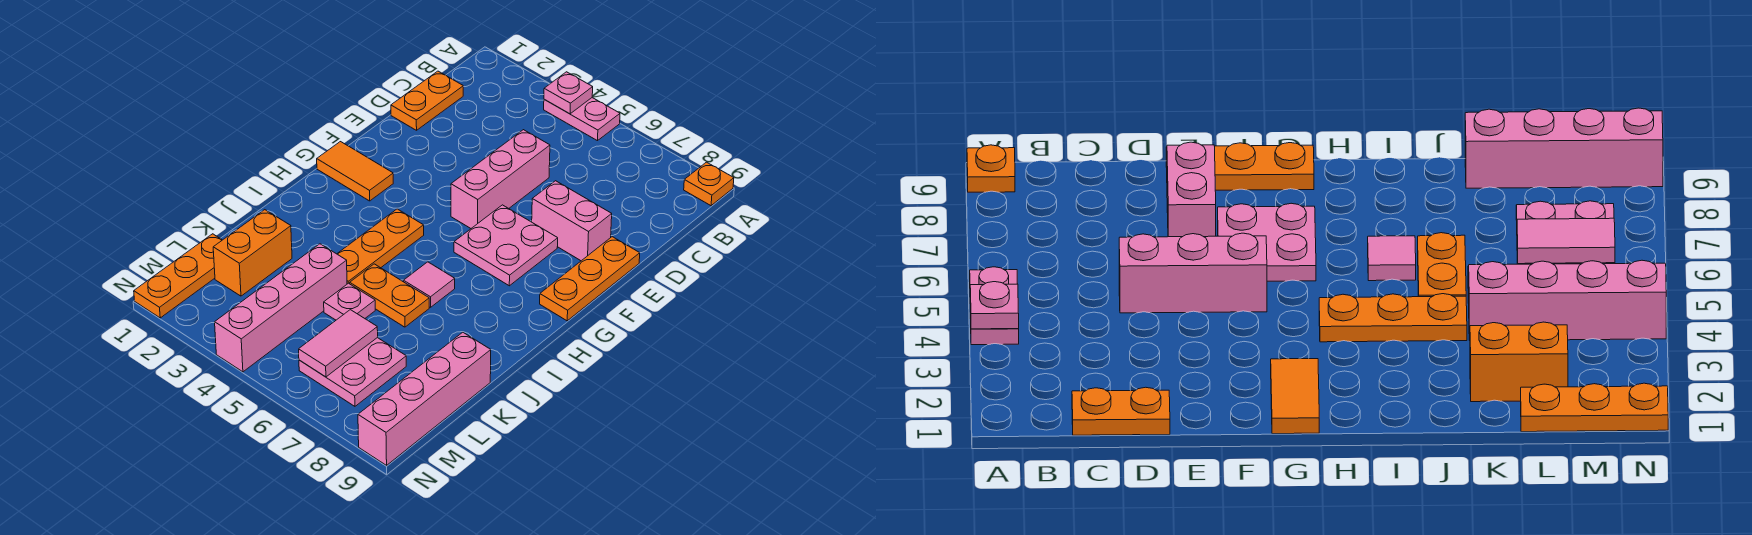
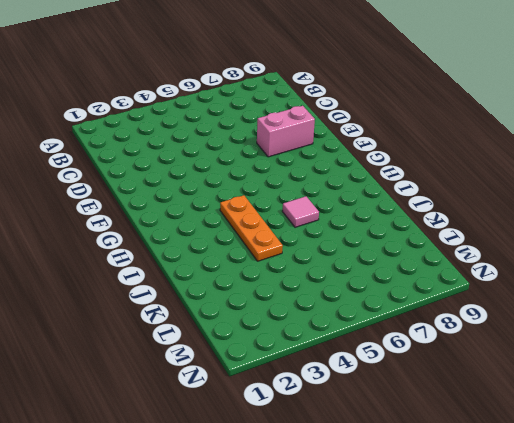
none -> pink 1x2 plate [544,98,620,141]
none -> orange 1x1 plate [684,162,734,206]
none -> orange 1x2 plate [391,71,463,130]

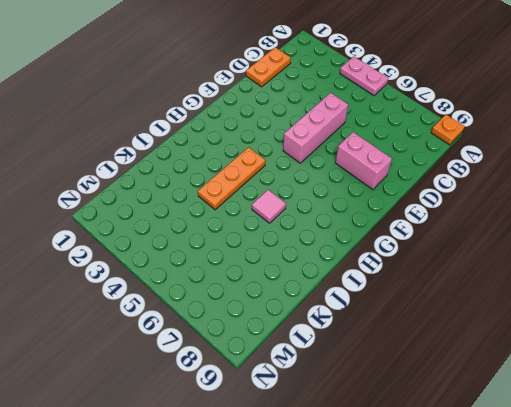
none -> orange 1x3 plate [540,237,640,321]
none -> pink 2x2 plate [454,205,558,286]
none -> orange 1x2 tile [317,142,393,201]

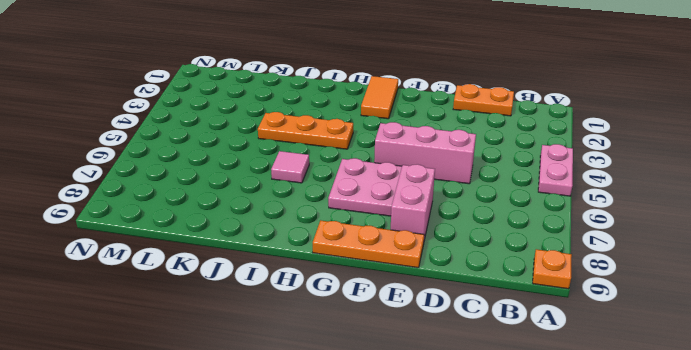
none -> orange 1x2 plate [350,264,429,327]
none -> orange 1x2 brick [213,210,292,296]
none -> pink 1x4 brick [215,244,347,372]

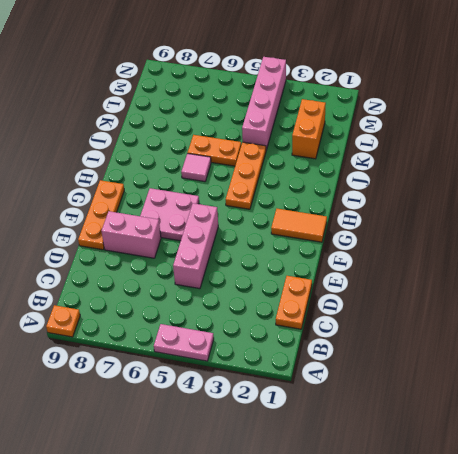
none -> pink 1x1 plate [324,283,375,320]
none -> pink 1x4 brick [358,332,491,465]
none -> orange 1x3 plate [134,234,222,318]

